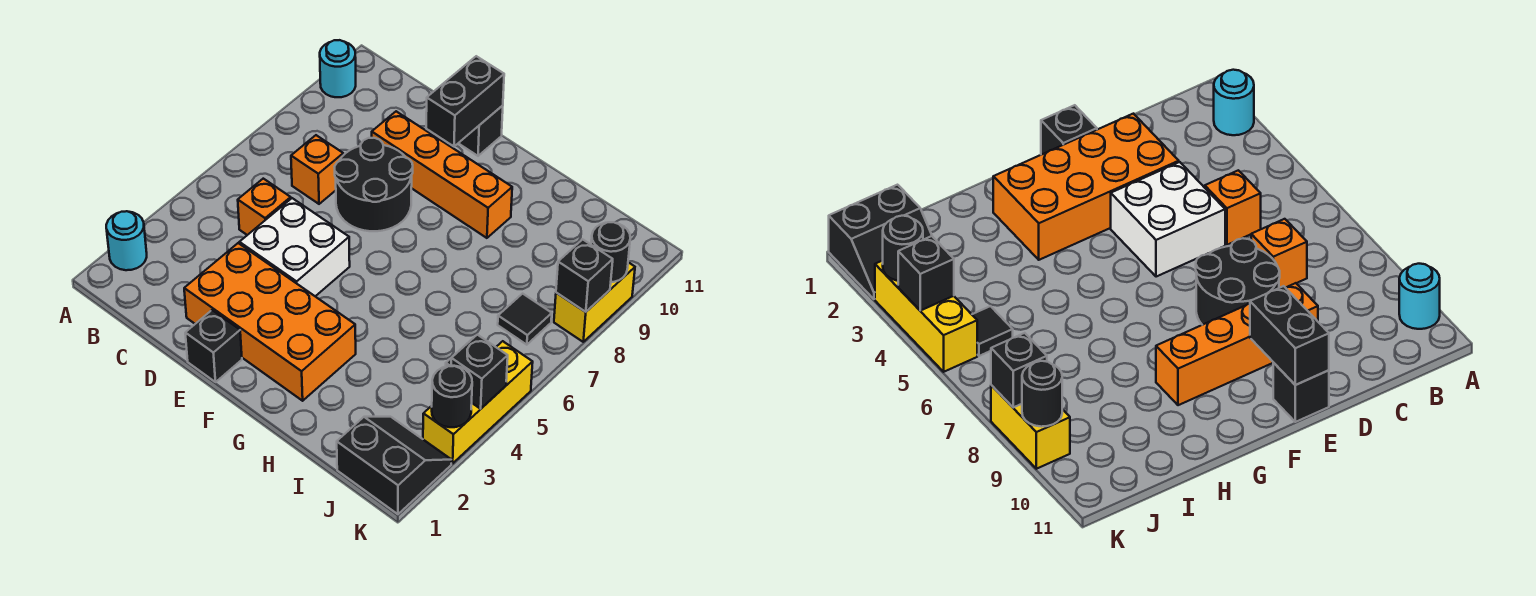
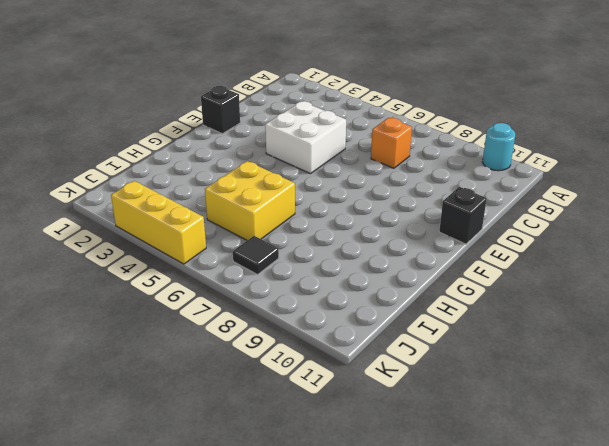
yellow 2x2 brick [205,161,295,240] -> none
none -> cyan 1x1 round brick [106,211,147,270]
none -> orange 1x1 brick [238,179,291,235]
none -> orange 2x4 brick [184,243,356,401]

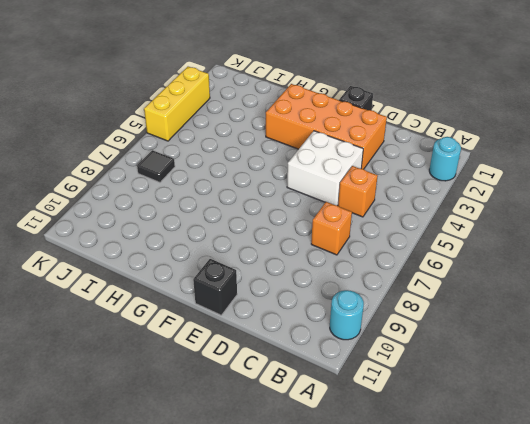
none -> black 2x2 round brick [335,138,413,231]
none -> orange 1x4 brick [372,111,512,238]
none -> black 2x2 slope [337,417,451,514]

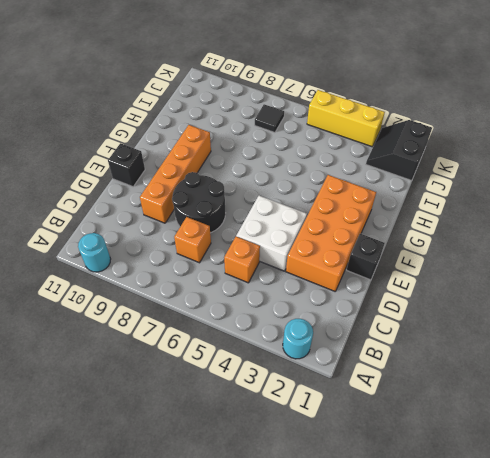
none -> black 1x1 tile [972,306,1013,356]
none -> yellow 1x2 brick [554,262,635,342]
none -> black 1x2 brick [426,56,504,146]

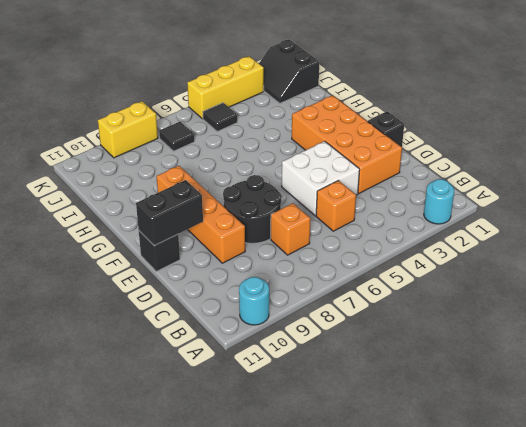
none -> black 1x1 round brick [432,366,472,427]
none -> black 1x1 brick [451,335,508,409]
none -> black 1x1 brick [556,239,613,312]

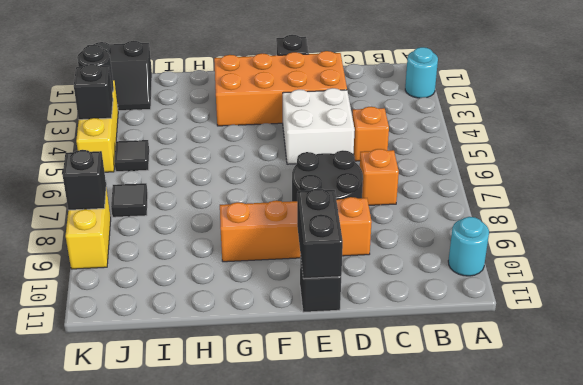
none -> black 1x1 round brick [591,222,630,282]

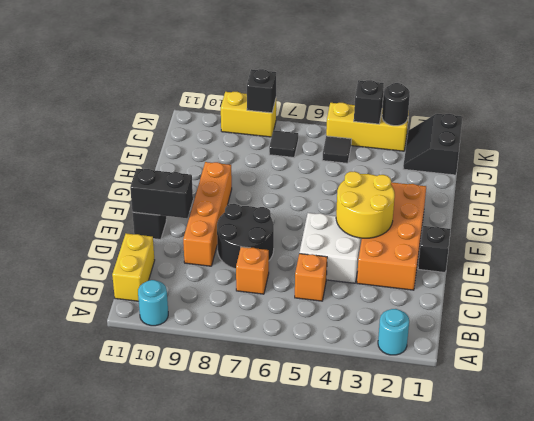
yellow 1x2 brick [112,233,155,301] -> none
yellow 2x2 round brick [336,171,395,238] -> none
none -> black 1x1 round brick [591,222,630,282]

